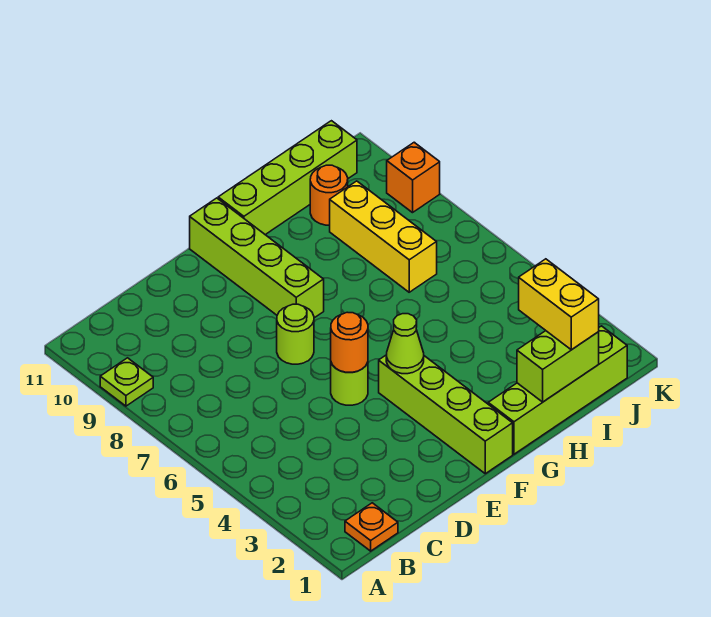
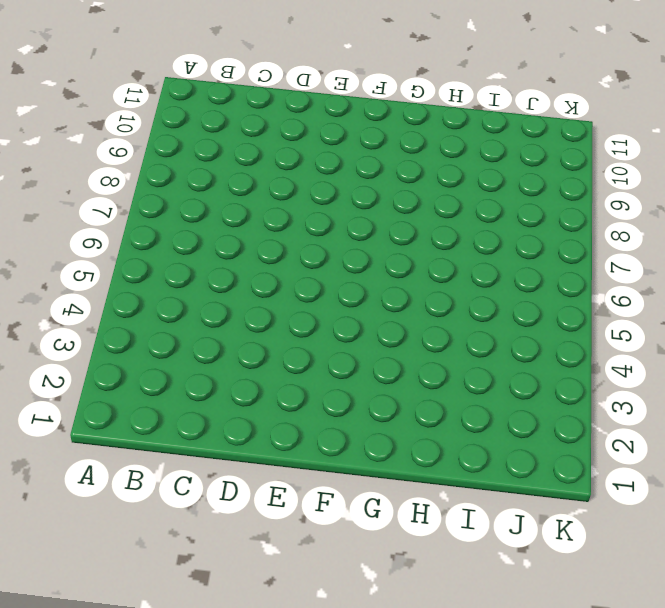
none -> lime 1x1 plate [100,358,153,406]
none -> orange 1x1 plate [345,503,398,551]
none -> lime 1x1 round brick [331,362,368,405]

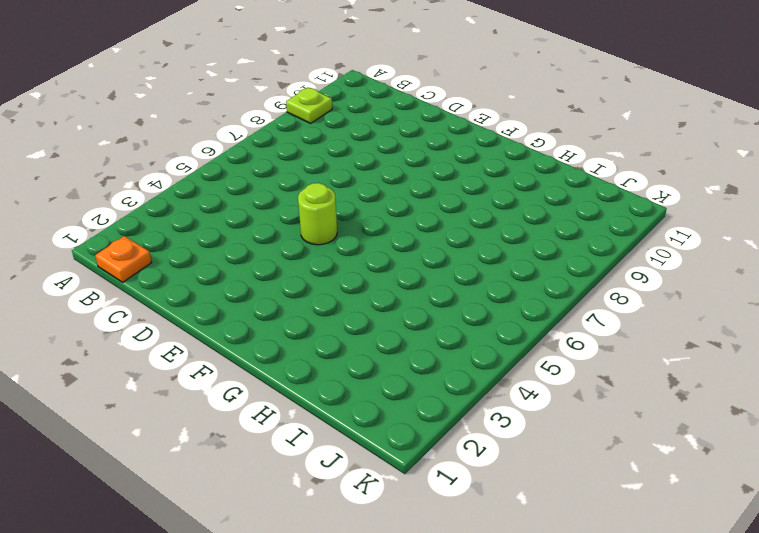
none -> lime 1x1 round brick [277,304,314,364]
none -> lime 1x4 brick [379,355,513,474]
none -> lime 1x4 brick [190,198,324,318]

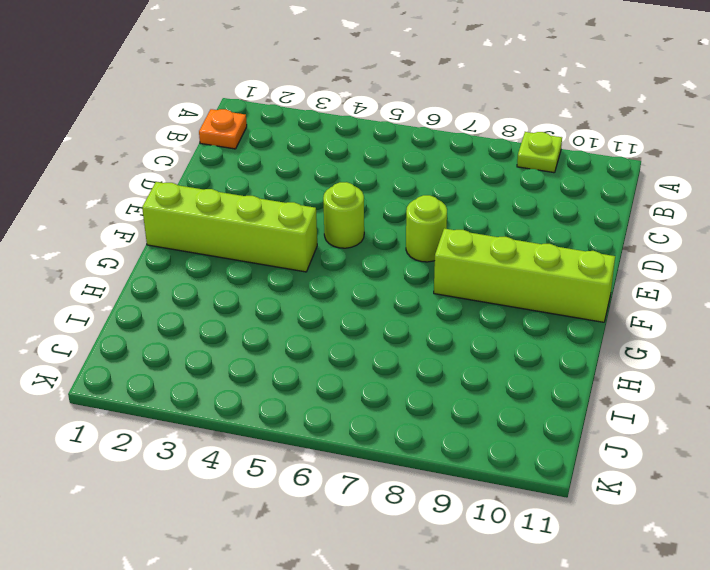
none -> lime 1x4 brick [488,326,627,454]
none -> lime 1x4 brick [218,121,357,235]
none -> yellow 1x3 brick [330,181,437,292]

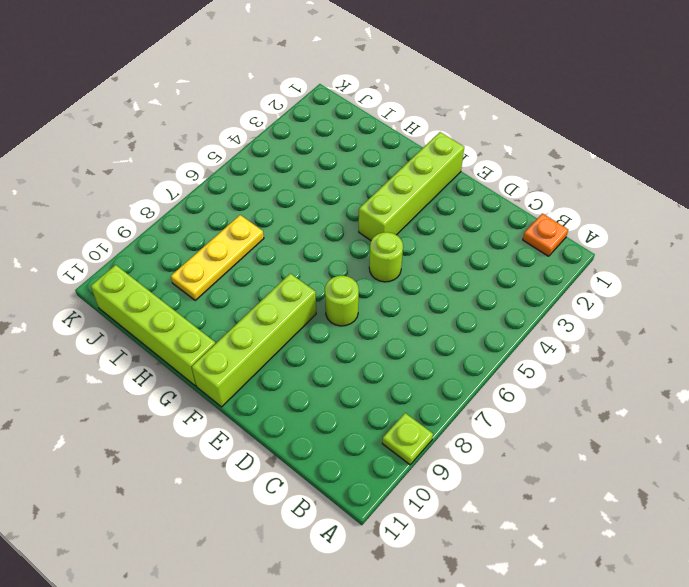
yellow 1x3 plate [171,215,264,300] -> yellow 1x3 brick [330,181,437,292]
none -> lime 1x4 brick [488,326,627,454]
none -> orange 1x1 round brick [310,165,348,225]
none -> orange 1x1 brick [387,142,440,213]

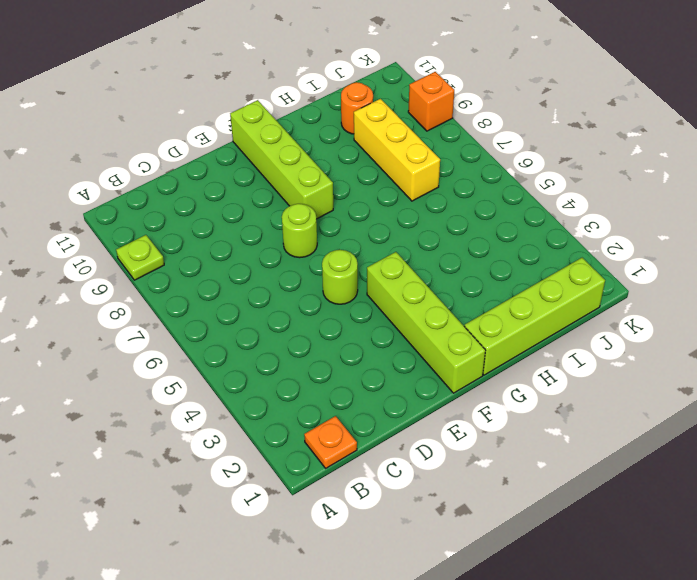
none -> lime 1x4 brick [218,121,357,235]
none -> orange 1x1 round brick [331,312,368,372]
none -> lime 1x1 cone [386,314,424,374]

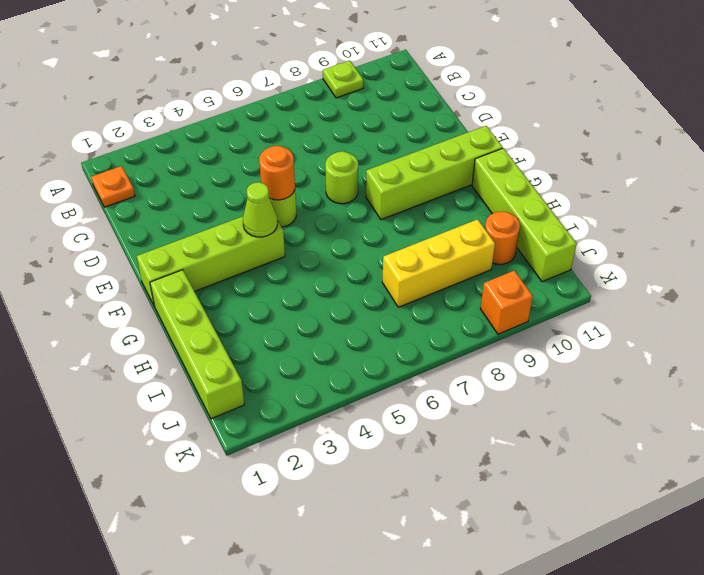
none -> lime 1x2 brick [517,331,599,402]
none -> yellow 1x2 brick [519,259,599,350]

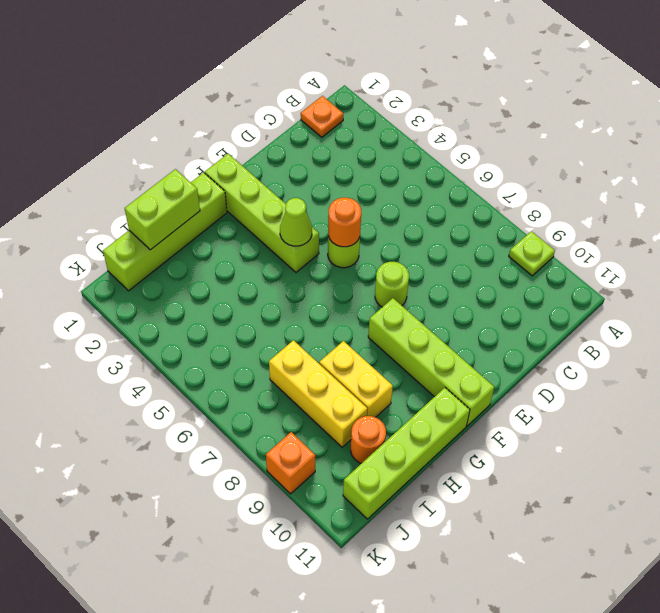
yellow 1x2 brick [319,341,393,417] -> yellow 1x2 brick moved to [519,259,599,350]

